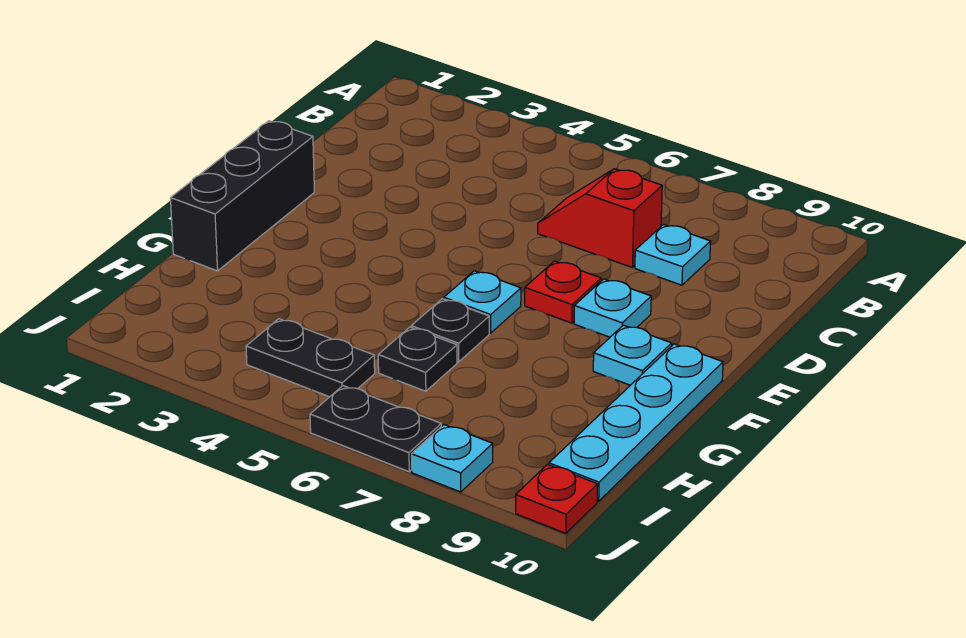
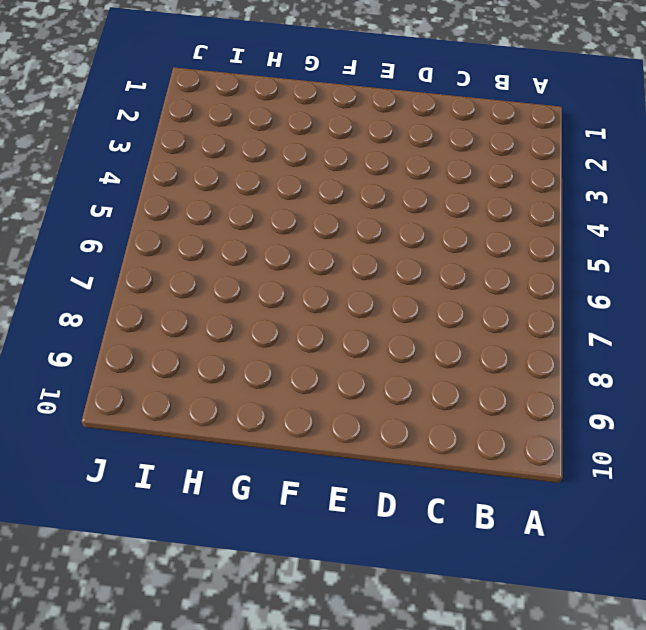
none -> red 1x2 slope [538,169,662,268]
none -> cyan 1x1 plate [635,225,711,285]
none -> black 1x3 brick [171,121,314,271]

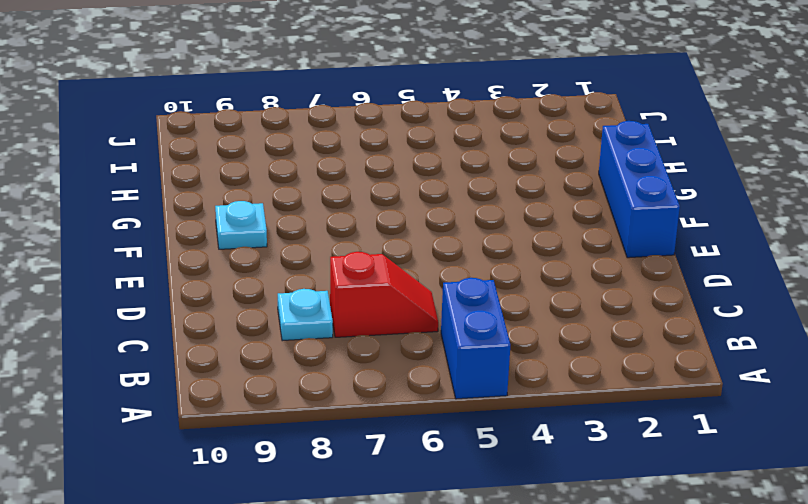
blue 1x2 brick [441,278,510,399] -> none
blue 1x3 brick [599,121,680,258] -> black 1x3 brick [171,121,314,271]
none -> red 1x1 plate [525,261,601,323]
none -> cyan 1x1 plate [574,279,651,337]
none -> cyan 1x1 plate [444,271,521,333]

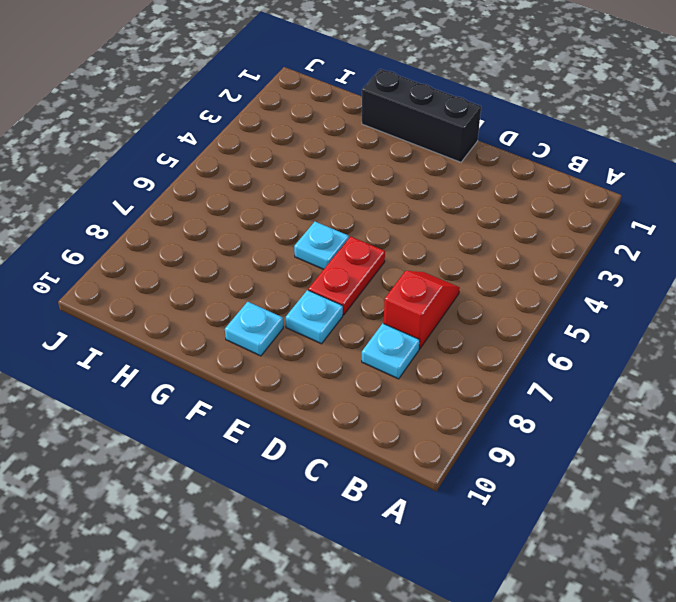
red 1x2 plate [308,236,385,315] -> red 1x1 plate [525,261,601,323]
none -> cyan 1x4 plate [549,344,723,501]
none -> black 1x1 plate [411,299,489,362]
none -> black 1x1 plate [378,327,457,391]

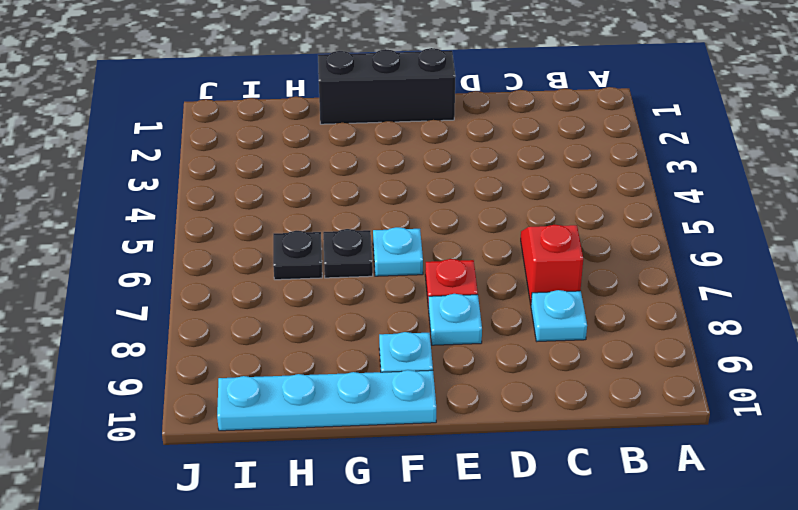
none -> black 1x2 plate [246,319,375,397]
none -> black 1x2 plate [310,386,441,472]
none -> cyan 1x1 plate [412,425,493,492]

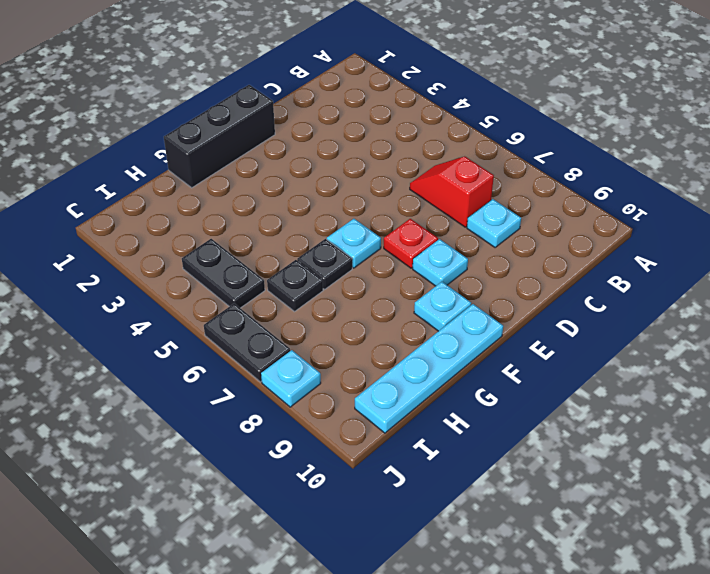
none -> red 1x1 plate [516,465,598,533]

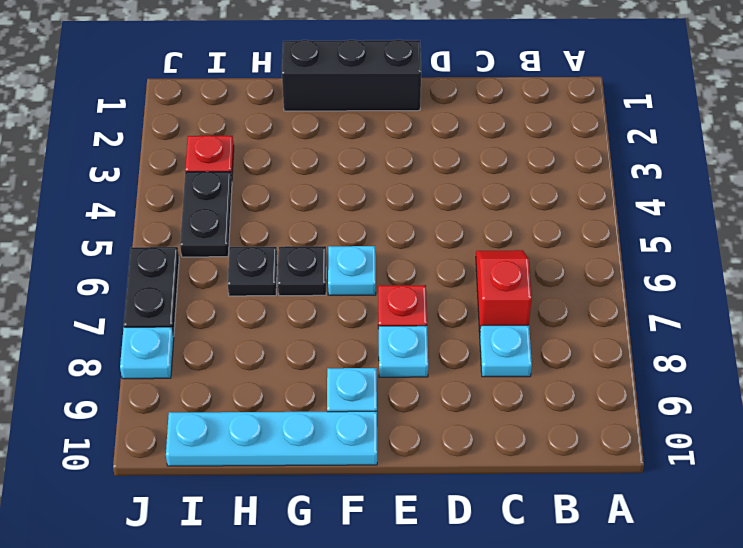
red 1x1 plate [185,135,234,178] -> red 1x1 plate moved to [516,465,598,533]

